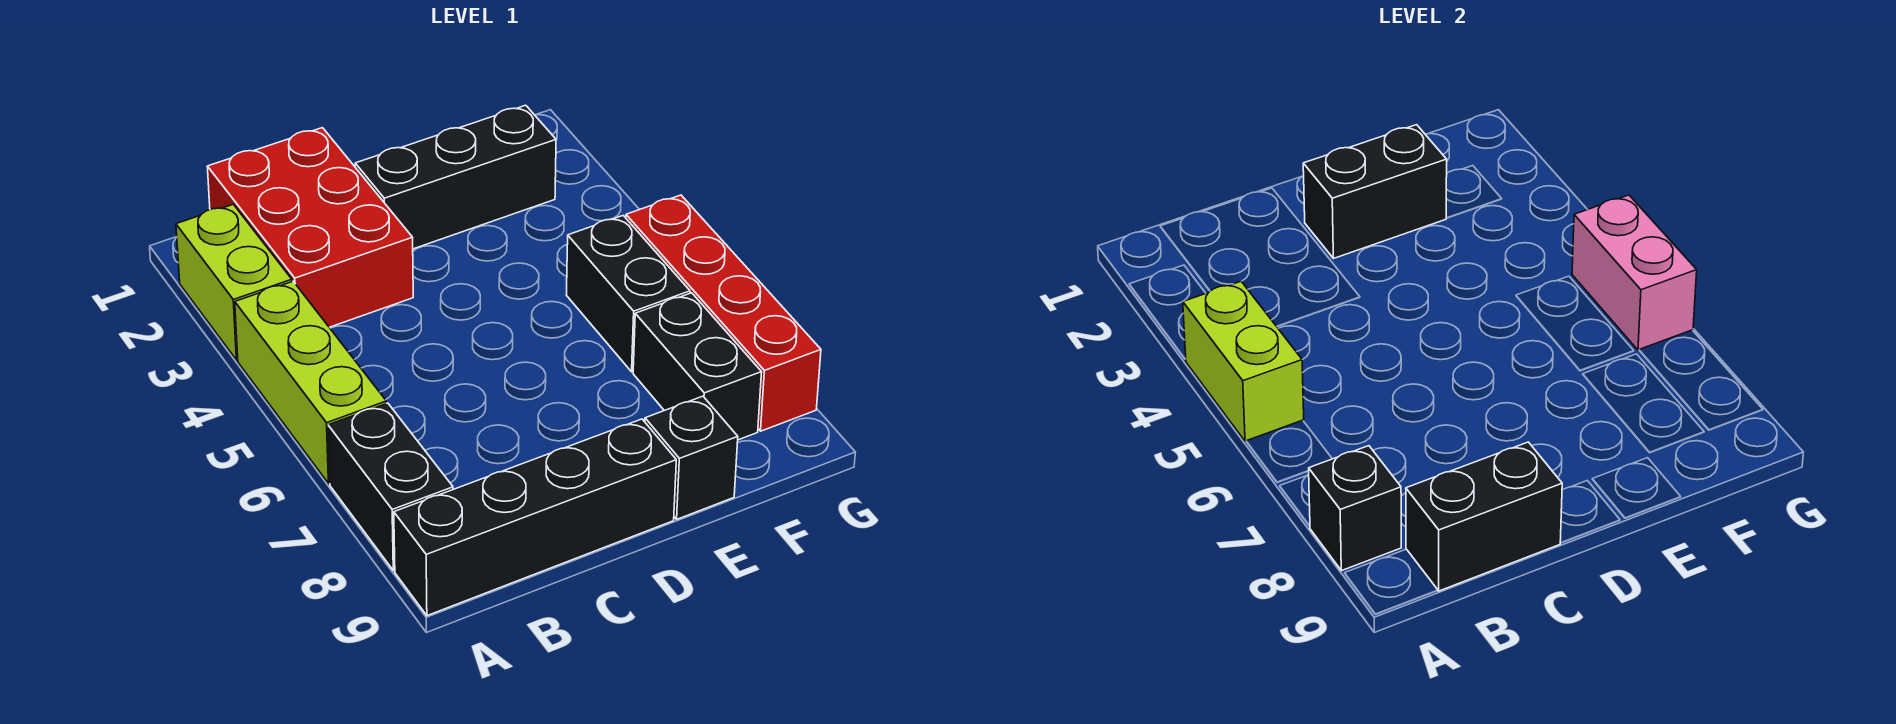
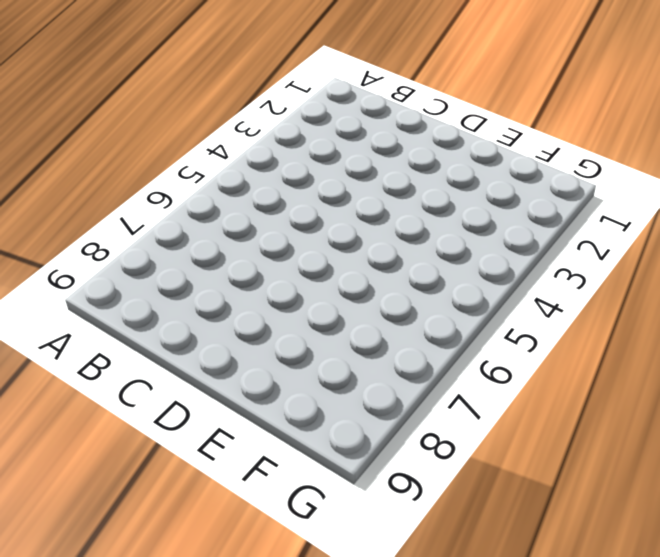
none -> lime 1x2 brick [176,204,292,360]
none -> lime 1x3 brick [235,281,386,483]
none -> black 1x2 brick [328,403,453,571]

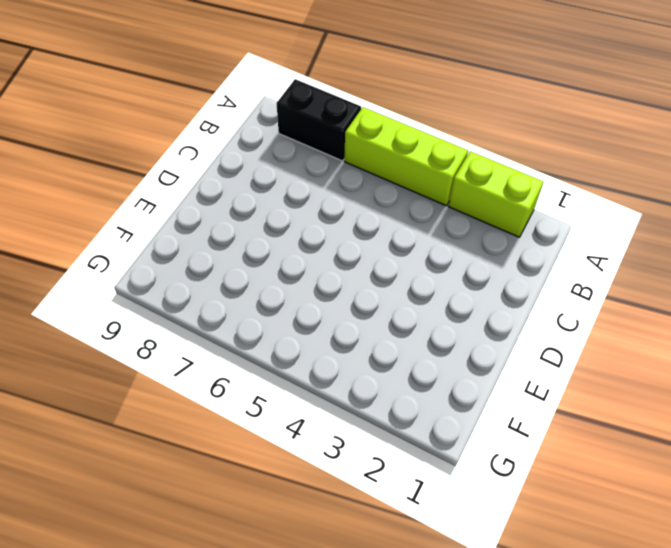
none -> black 1x4 brick [394,419,676,616]
none -> red 2x3 brick [207,128,413,327]
none -> black 1x3 brick [355,105,556,249]

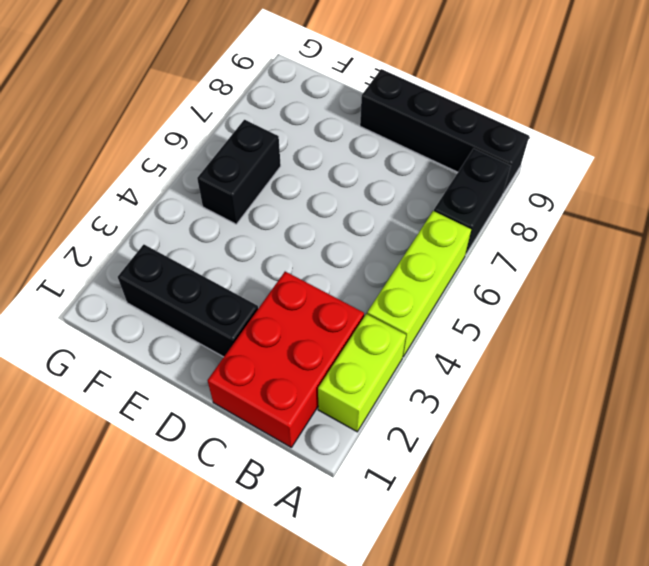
none -> black 1x1 brick [645,396,738,519]
none -> black 1x2 brick [633,293,762,440]
none -> red 1x4 brick [626,195,821,431]

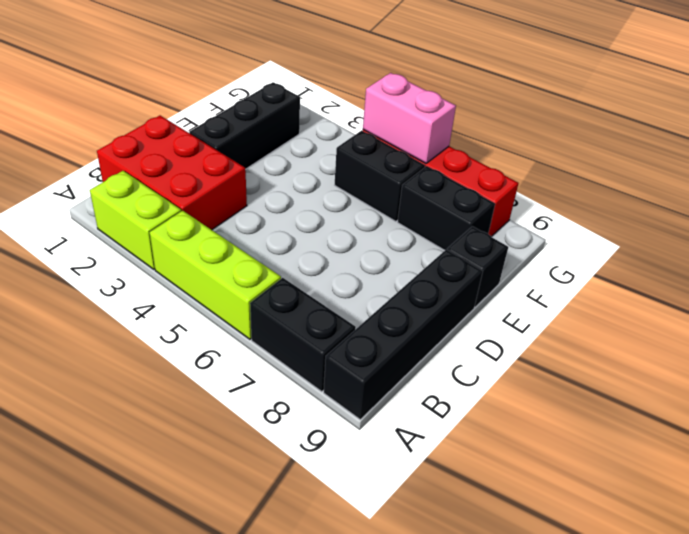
none -> lime 1x2 brick [1183,281,1304,442]
none -> black 1x1 brick [1309,446,1401,571]
none -> black 1x2 brick [1406,442,1562,591]

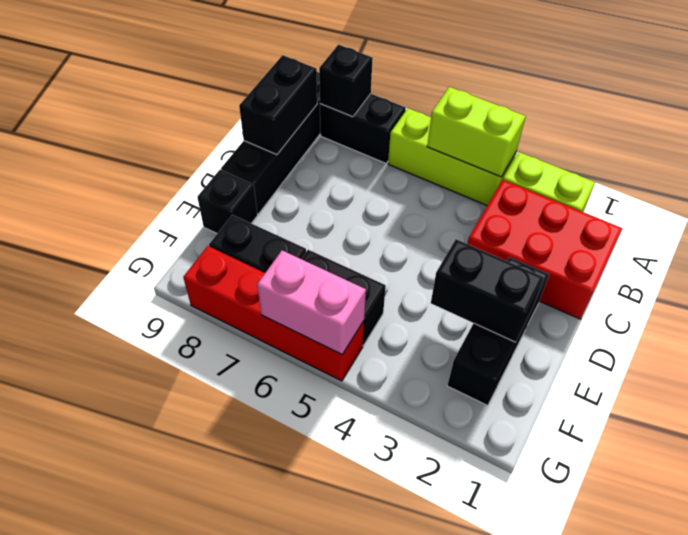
black 1x2 brick [431,239,544,342] -> black 1x2 brick turned to [1303,125,1447,259]

